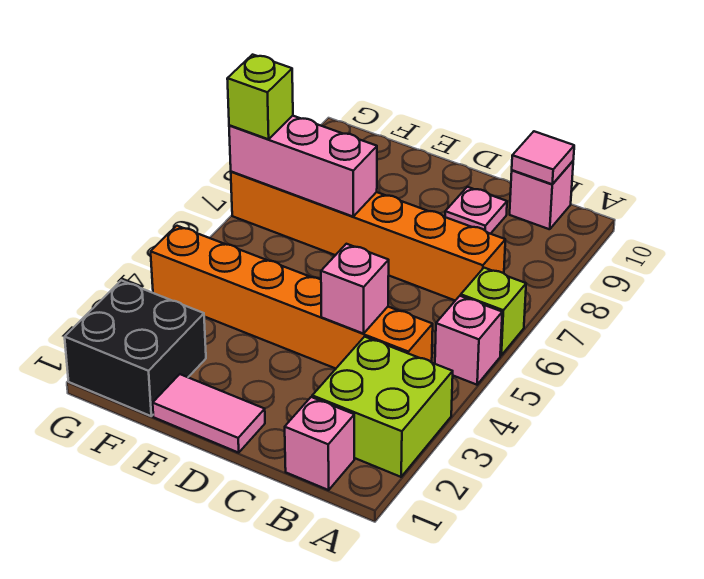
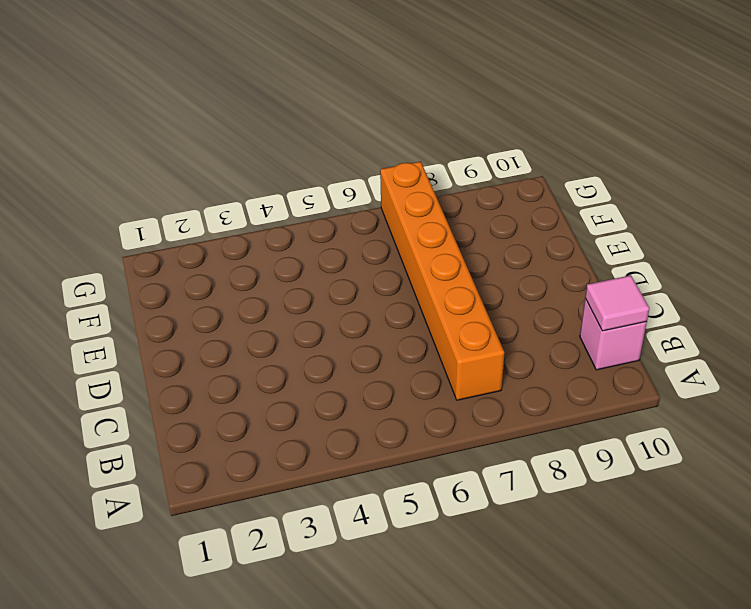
none -> lime 2x2 brick [312,337,453,477]
none -> pink 1x1 brick [435,296,502,385]
none -> lime 1x1 brick [461,268,526,355]

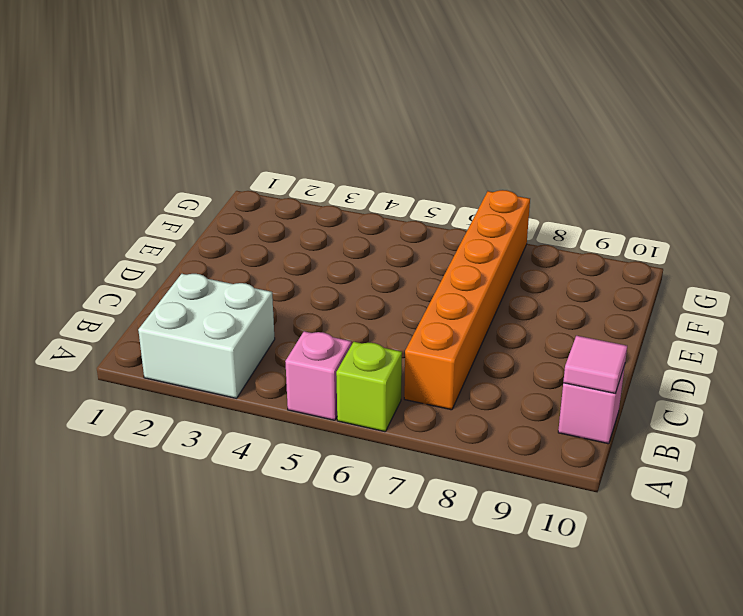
white 2x2 brick [138,274,275,398] -> lime 2x2 brick [312,337,453,477]
none -> pink 1x1 brick [285,397,354,490]
none -> orange 1x6 brick [151,226,433,369]
none -> pink 1x1 plate [445,187,507,234]

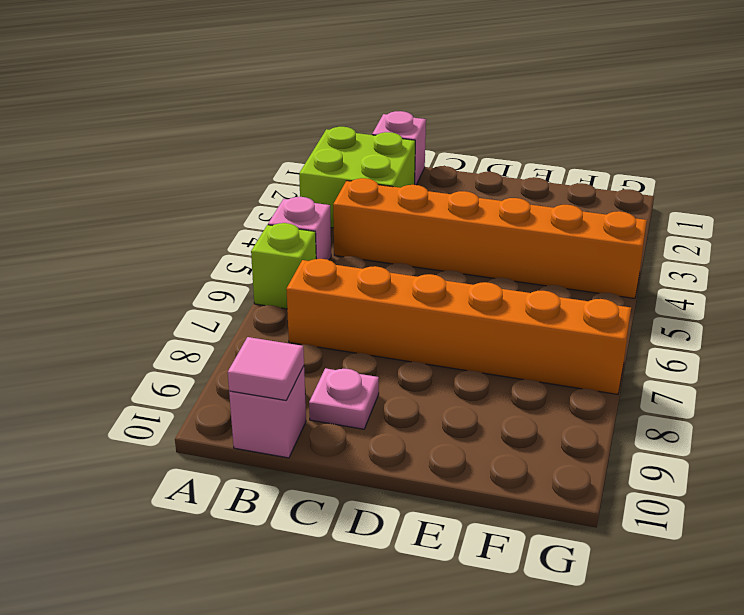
none -> pink 1x2 tile [153,374,265,453]
none -> black 2x2 brick [65,281,206,416]
none -> pink 1x1 brick [321,244,389,334]

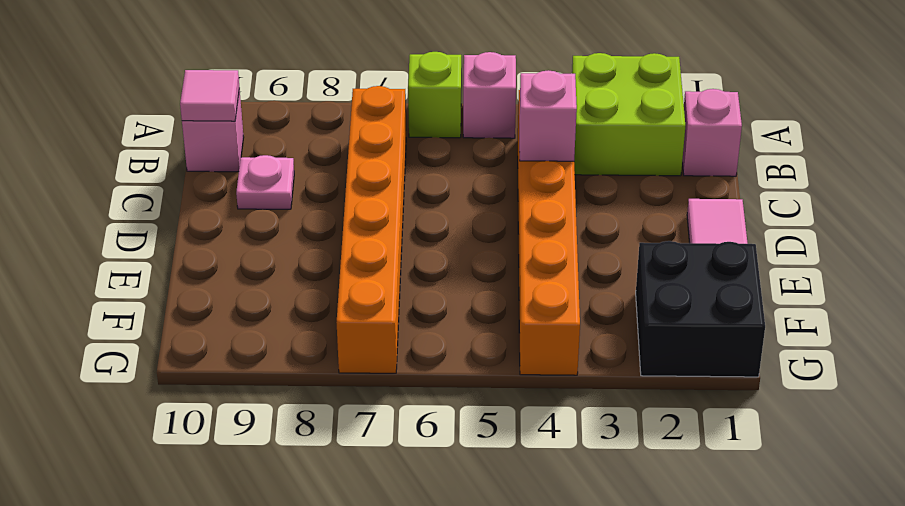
none -> pink 1x3 brick [229,116,377,217]
none -> lime 1x1 brick [227,55,293,139]

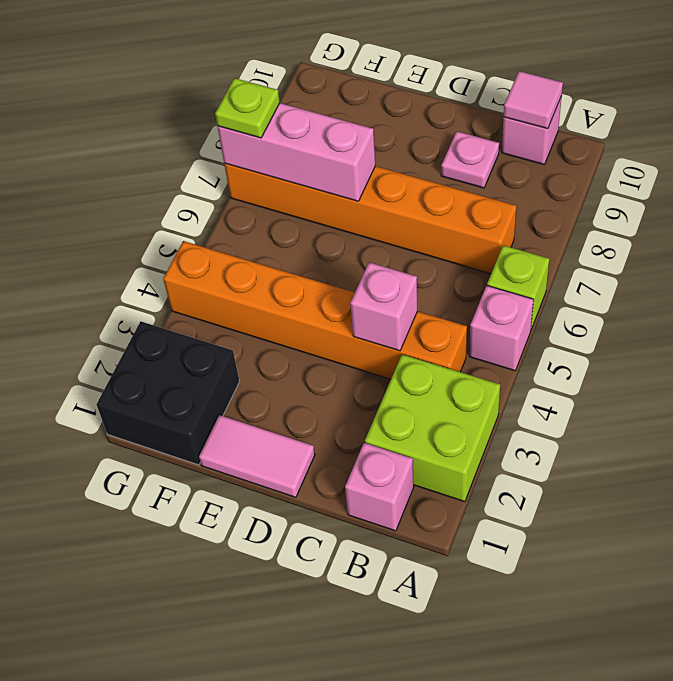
lime 1x1 plate [215,78,280,138] -> lime 1x1 brick [227,55,293,139]

